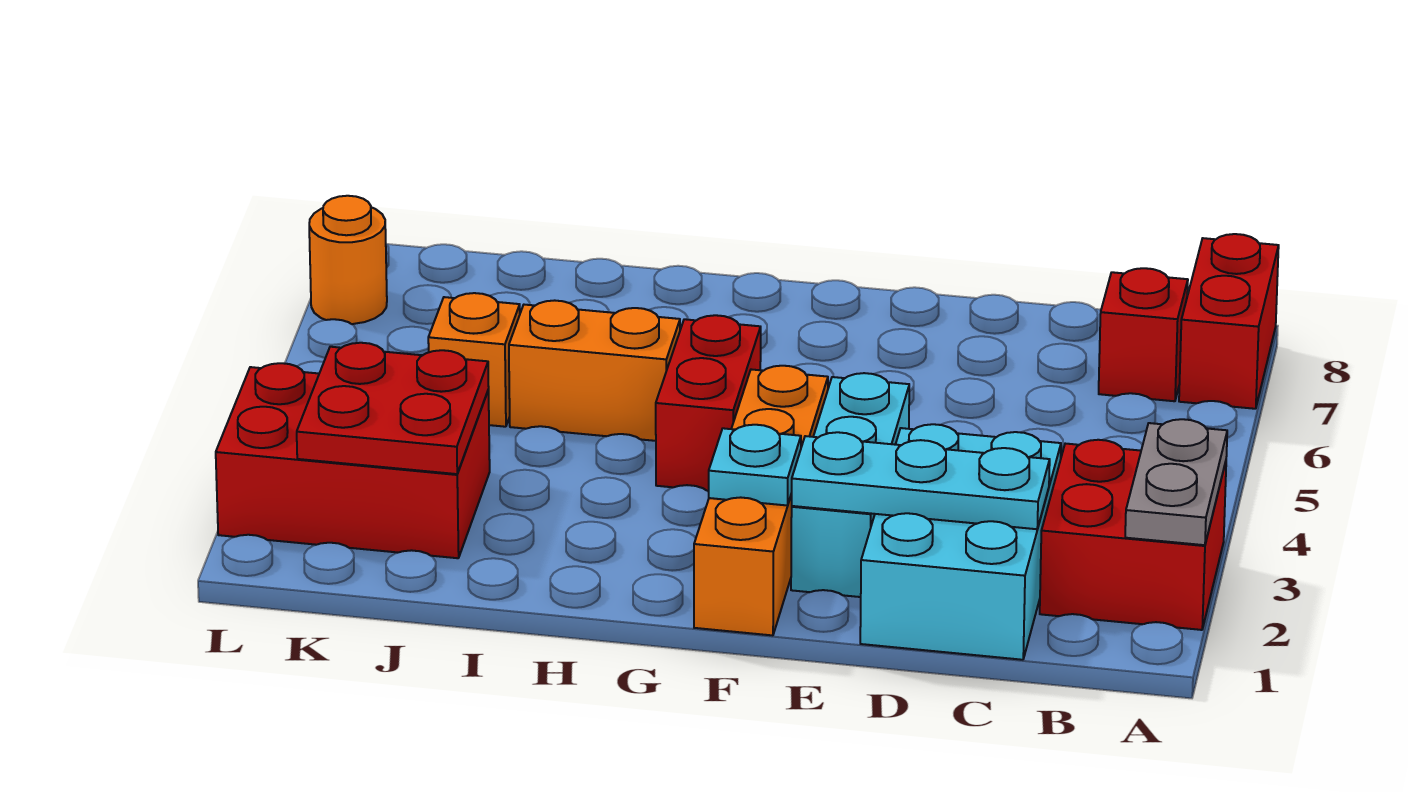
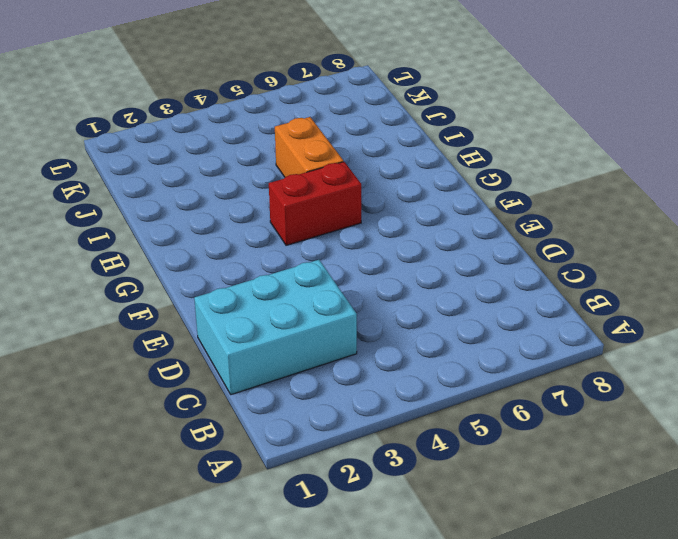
none -> red 2x2 brick [1040,440,1226,630]
none -> red 1x2 brick [1179,234,1279,409]
none -> red 1x1 brick [1099,268,1188,401]

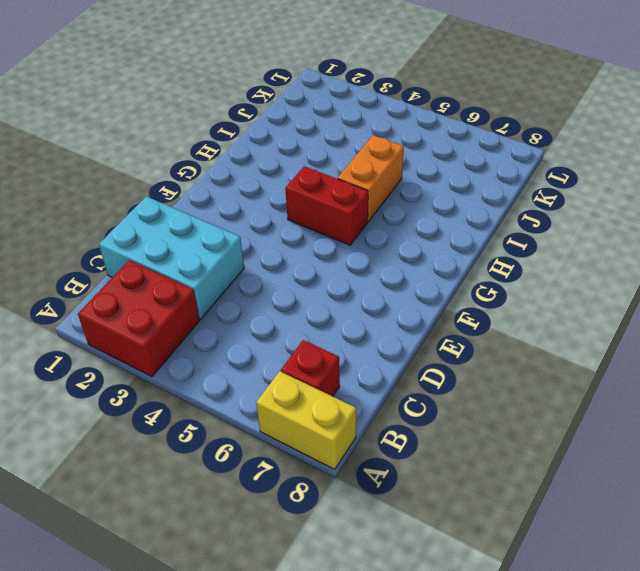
yellow 1x2 brick [256,371,356,469] -> red 1x2 brick [1179,234,1279,409]
none -> cyan 1x3 brick [791,373,909,597]
none -> orange 1x4 brick [694,366,828,635]
none -> red 2x3 brick [216,363,490,558]

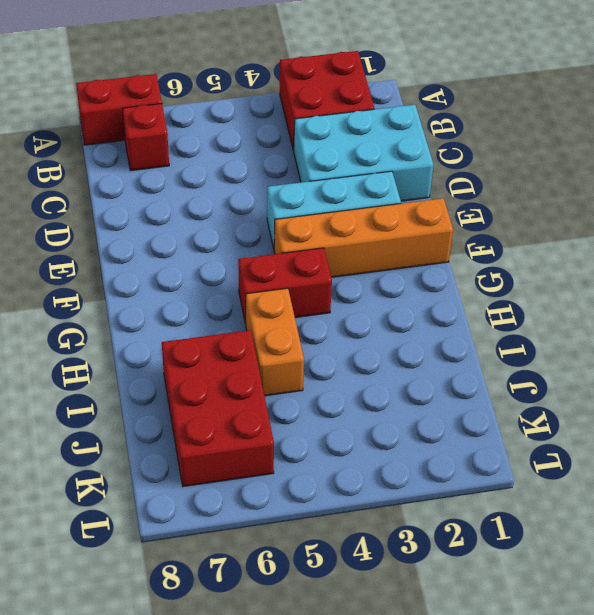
red 2x3 brick [162,330,274,486] -> red 2x3 brick moved to [216,363,490,558]
none -> orange 1x1 brick [428,293,520,427]
none -> orange 1x1 round brick [309,196,387,324]
none -> grey 1x2 plate [1125,419,1227,545]

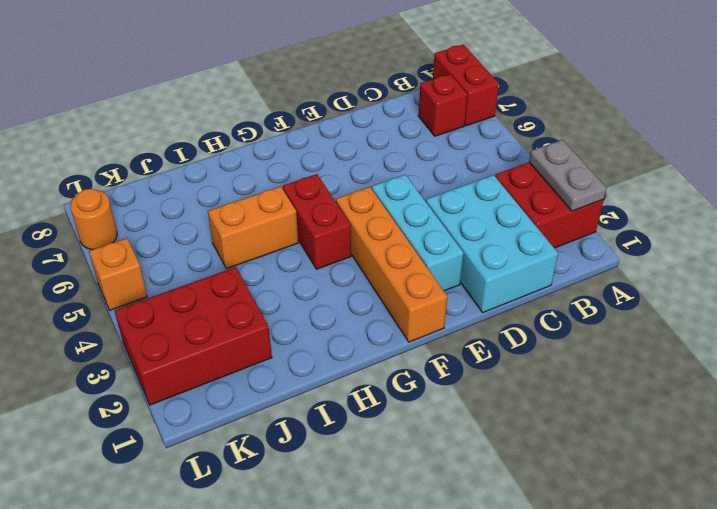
orange 1x1 brick [89,238,147,310] -> orange 1x1 brick moved to [428,293,520,427]
none -> cyan 1x3 plate [791,432,1050,529]
none -> cyan 1x1 plate [709,425,801,506]
none -> red 2x2 plate [297,343,489,474]

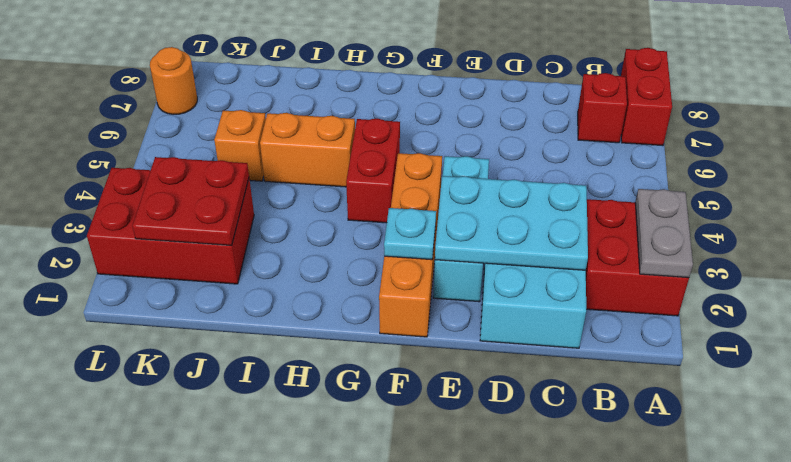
cyan 2x3 plate [435,176,588,270] -> cyan 1x3 plate [791,432,1050,529]

